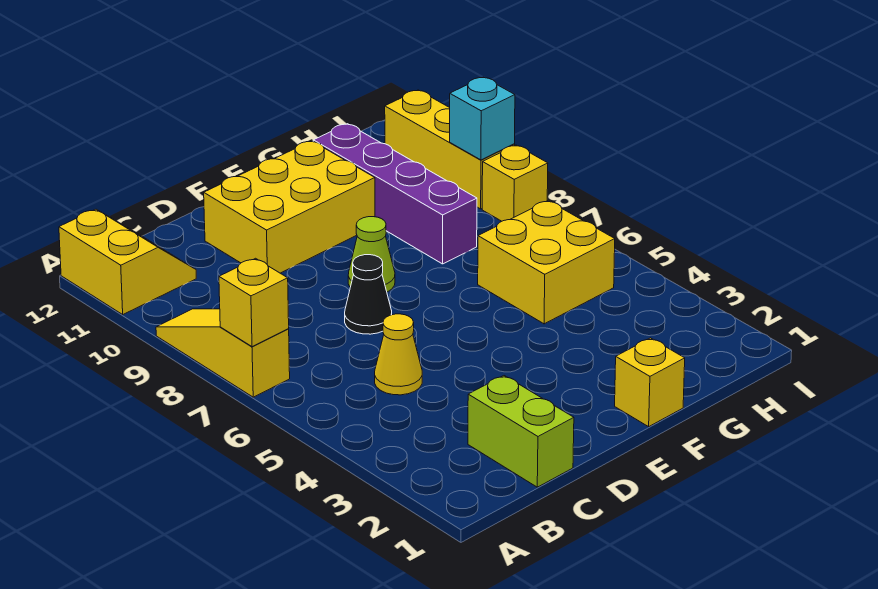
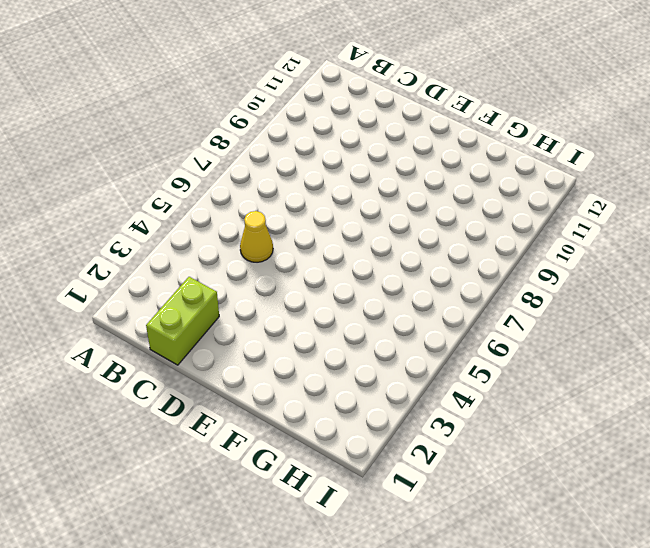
none -> yellow 1x3 slope [156,309,290,397]
none -> yellow 2x2 slope [59,209,196,314]
none -> black 1x1 cone [345,255,392,334]

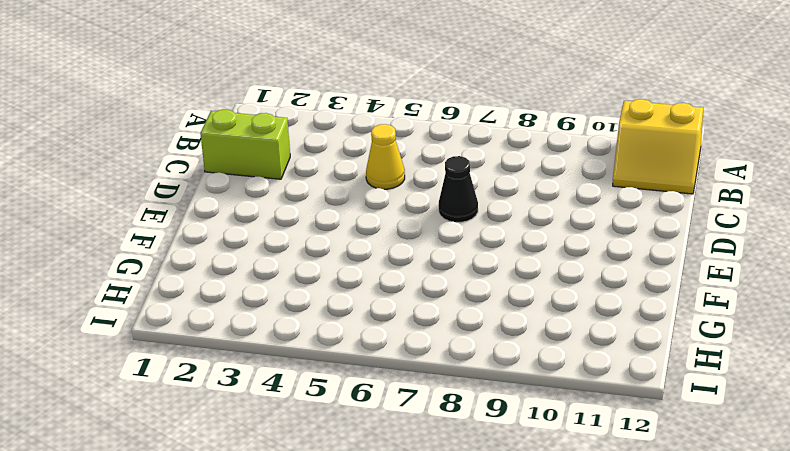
none -> yellow 1x3 slope [156,309,290,397]
none -> yellow 2x3 brick [204,141,375,273]
none -> lime 1x1 cone [348,217,395,292]

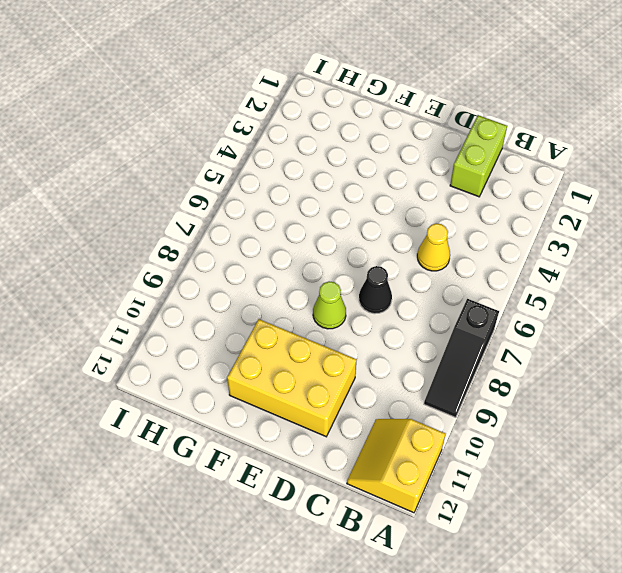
black 1x3 slope [424,299,499,417] -> yellow 1x3 slope [156,309,290,397]
none -> yellow 1x1 brick [615,338,685,427]
none -> yellow 2x2 brick [478,201,615,324]
none -> purple 1x4 brick [313,124,477,264]

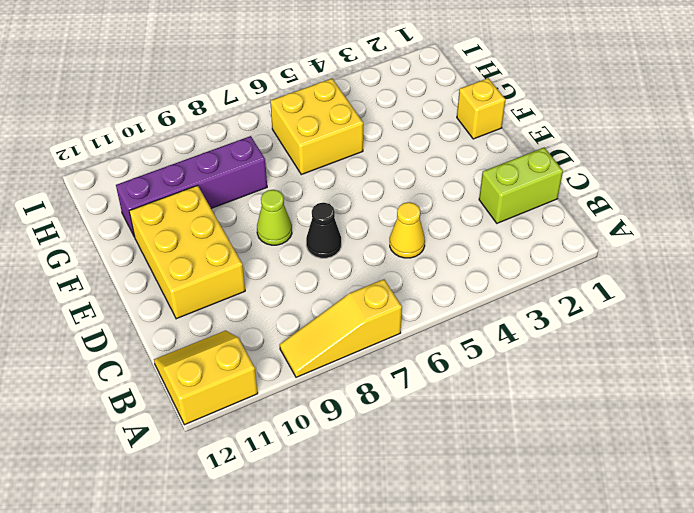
none -> yellow 1x1 brick [482,145,548,221]
none -> yellow 1x3 brick [385,90,515,209]
none -> yellow 1x1 brick [219,258,289,347]

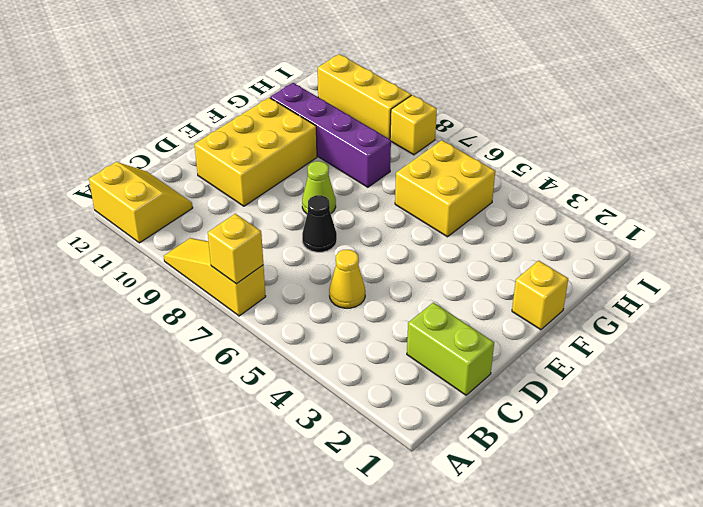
none -> cyan 1x1 brick [450,77,515,160]

